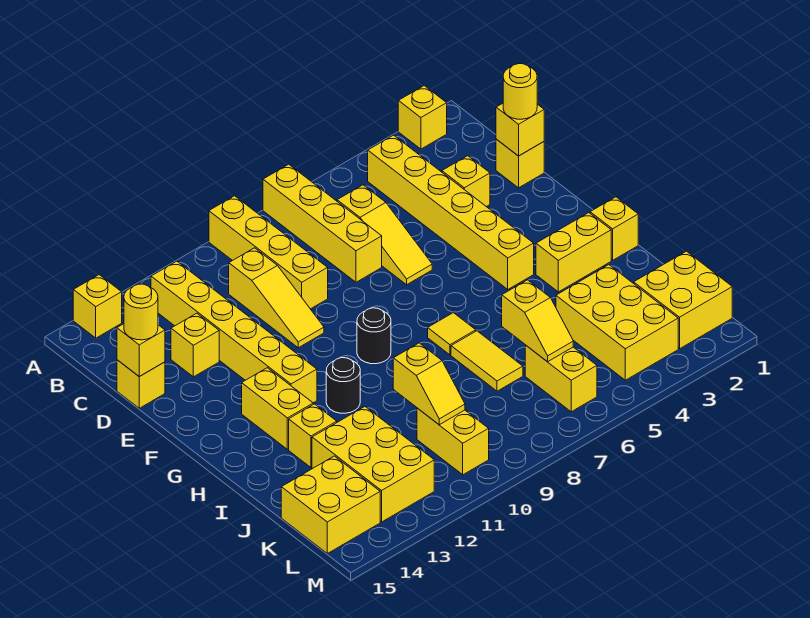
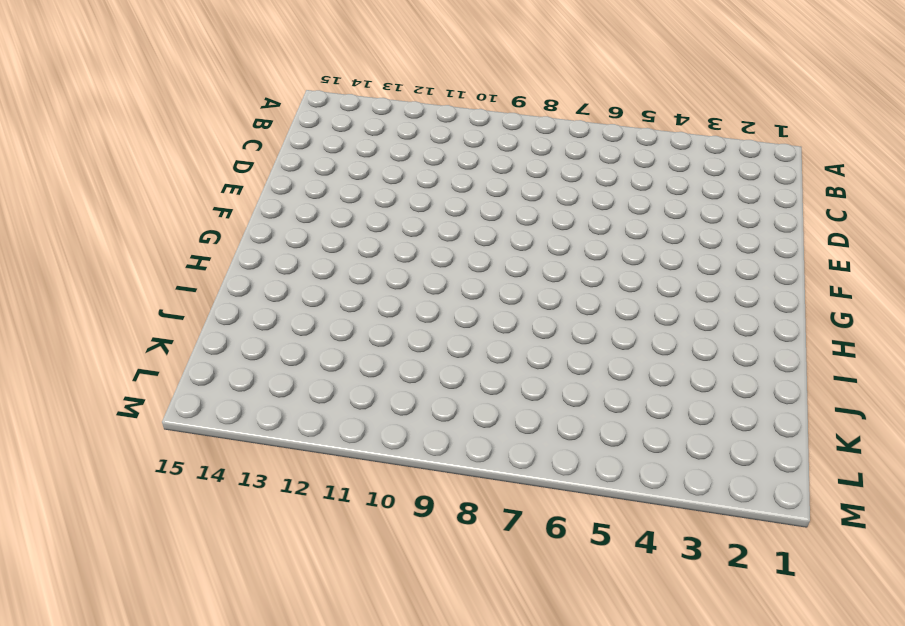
none -> yellow 1x1 brick [398,86,447,149]
none -> yellow 1x4 brick [263,164,382,282]
none -> yellow 1x4 brick [209,196,328,309]
none -> yellow 1x1 brick [73,275,122,338]

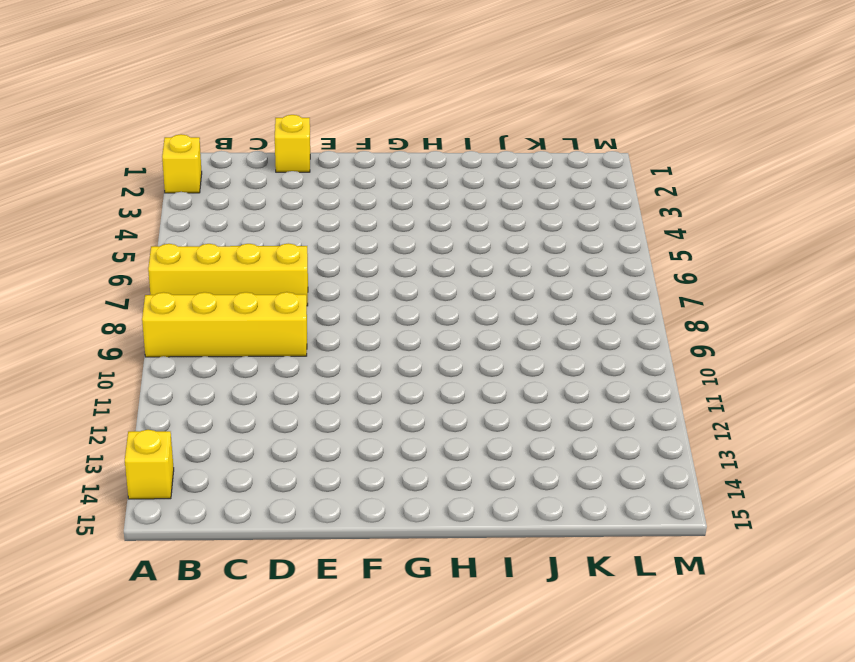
none -> yellow 1x6 brick [368,135,534,289]
none -> yellow 1x6 brick [151,261,317,403]
none -> yellow 1x3 slope [337,185,432,285]
none -> yellow 1x3 slope [229,248,324,348]

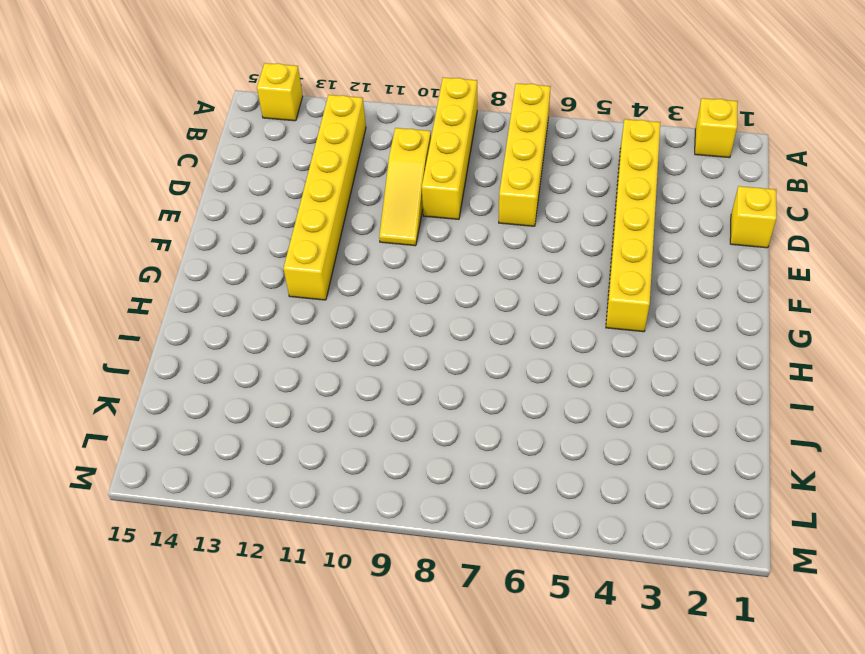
none -> yellow 1x3 slope [337,185,432,285]
none -> yellow 1x1 brick [442,156,490,207]
none -> yellow 1x1 brick [171,313,219,377]
none -> yellow 1x1 brick [117,360,165,408]

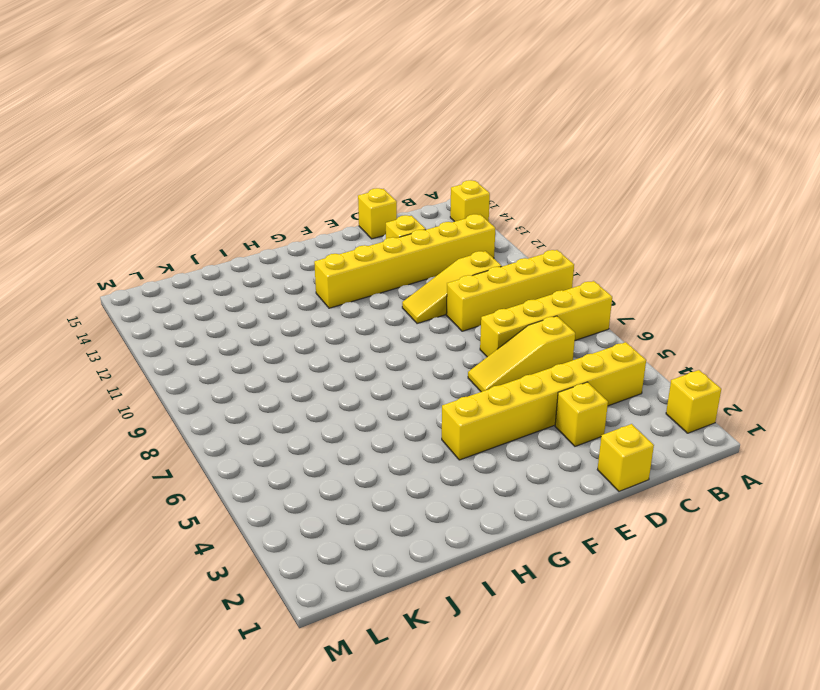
none -> black 1x1 round brick [357,308,391,364]
none -> yellow 1x2 brick [242,368,313,449]
none -> yellow 1x1 brick [590,197,638,260]
none -> yellow 1x2 brick [536,213,611,292]

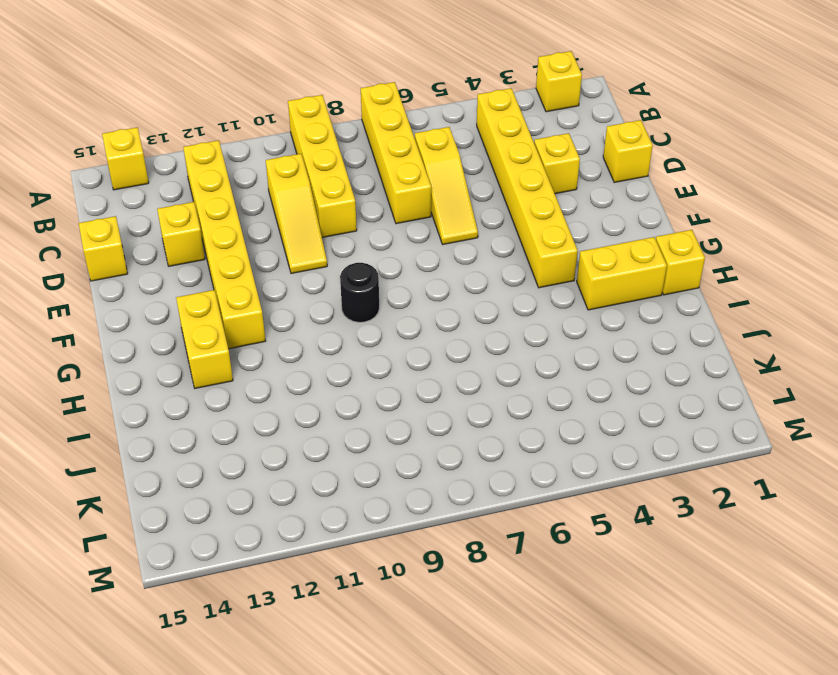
none -> yellow 1x1 tile [428,313,476,355]
none -> black 1x1 round brick [326,358,360,413]
none -> yellow 1x2 tile [451,331,523,391]
none -> yellow 1x1 brick [289,404,337,468]

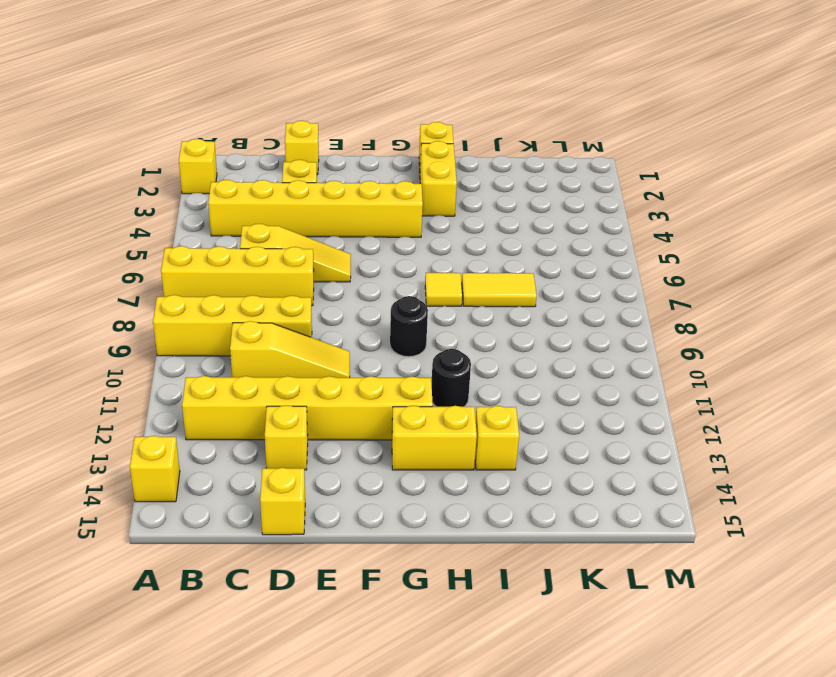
none -> yellow 2x3 brick [556,265,678,380]
none -> yellow 2x3 brick [312,407,434,522]
none -> yellow 2x2 brick [634,251,732,349]
none -> yellow 1x2 brick [525,345,597,412]

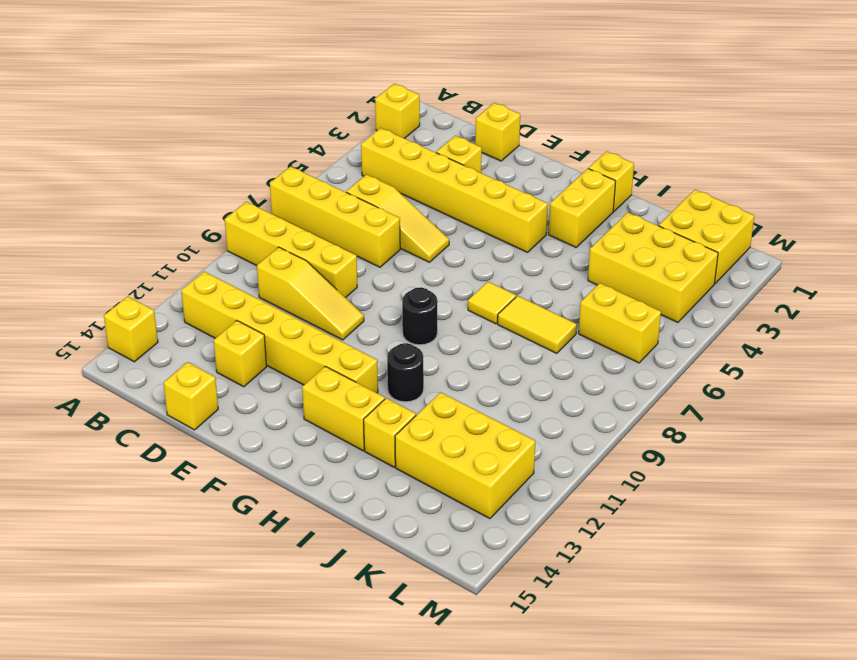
none -> yellow 1x2 brick [417,408,489,475]
none -> yellow 2x2 brick [281,456,380,553]
none -> yellow 1x1 brick [496,103,544,156]
none -> yellow 1x1 brick [117,324,165,376]

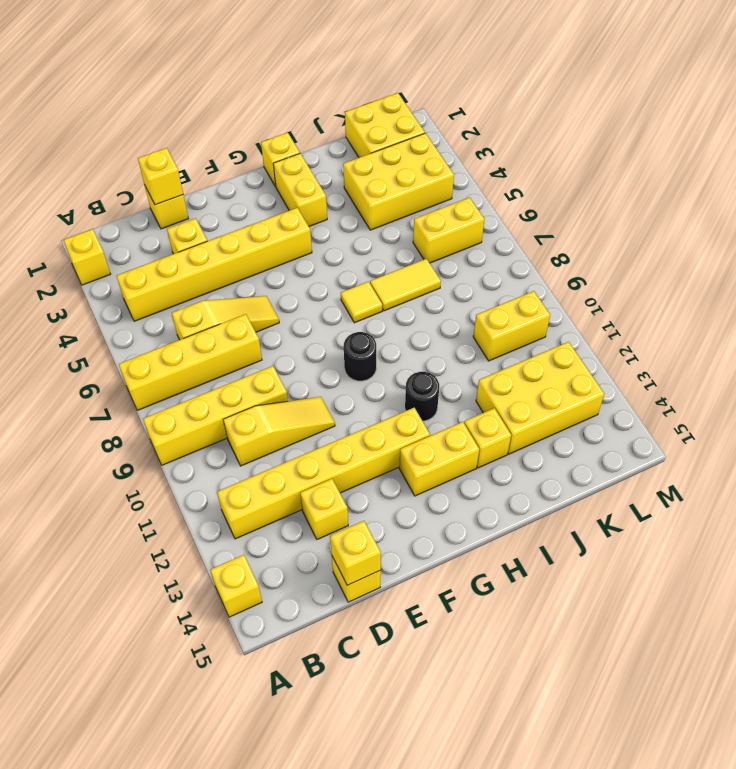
none -> yellow 2x2 brick [281,456,380,553]
none -> yellow 1x2 slope [502,280,573,362]
none -> yellow 1x2 slope [393,343,465,425]
none -> yellow 1x1 round brick [503,64,537,119]

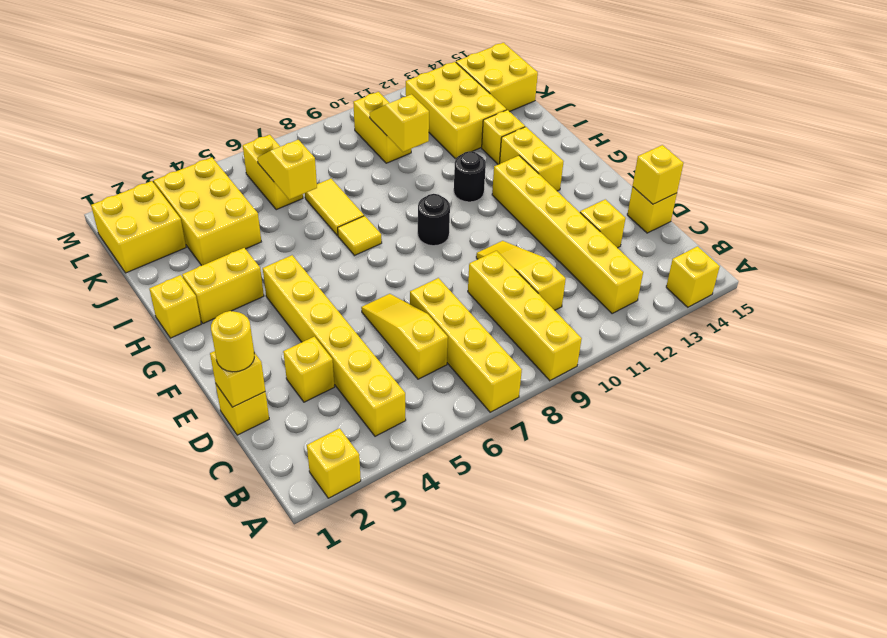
none -> yellow 1x1 round brick [124,284,158,340]

